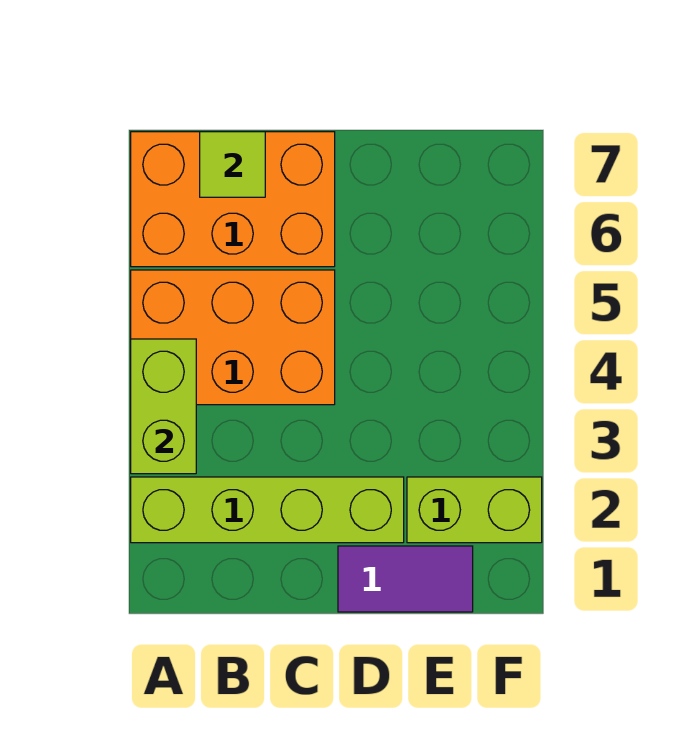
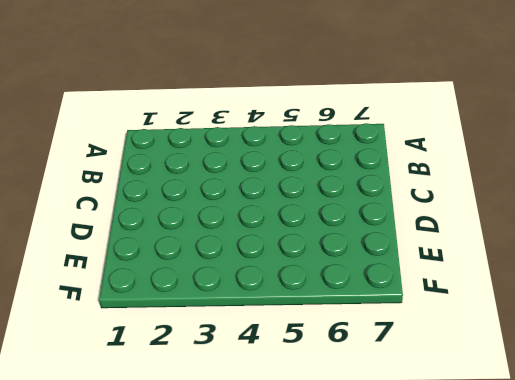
none -> lime 1x4 brick [131,477,404,543]
none -> orange 2x3 brick [131,270,335,405]

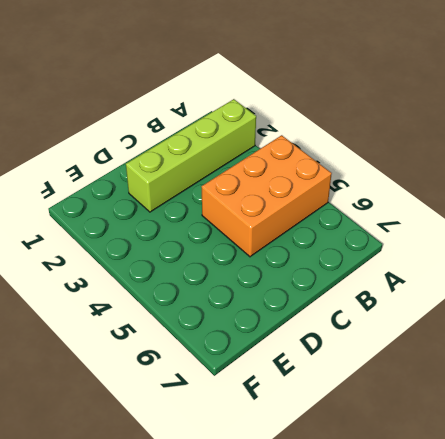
none -> orange 2x3 brick [131,132,335,267]
none -> purple 1x2 tile [338,546,473,612]

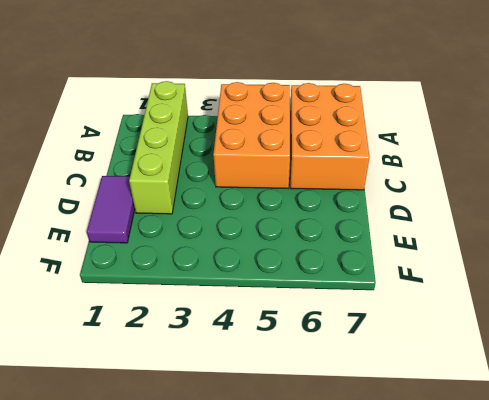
none -> lime 1x2 brick [407,477,542,543]
none -> lime 1x2 brick [131,339,196,474]

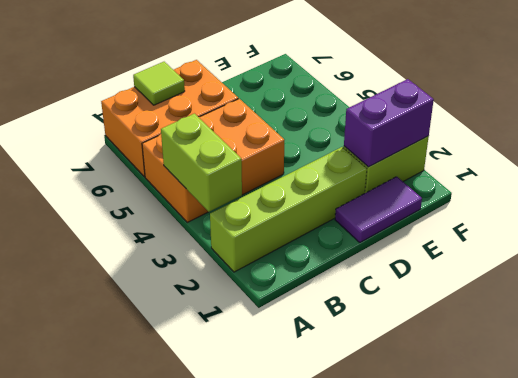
purple 1x2 brick [344,79,434,167] -> none

